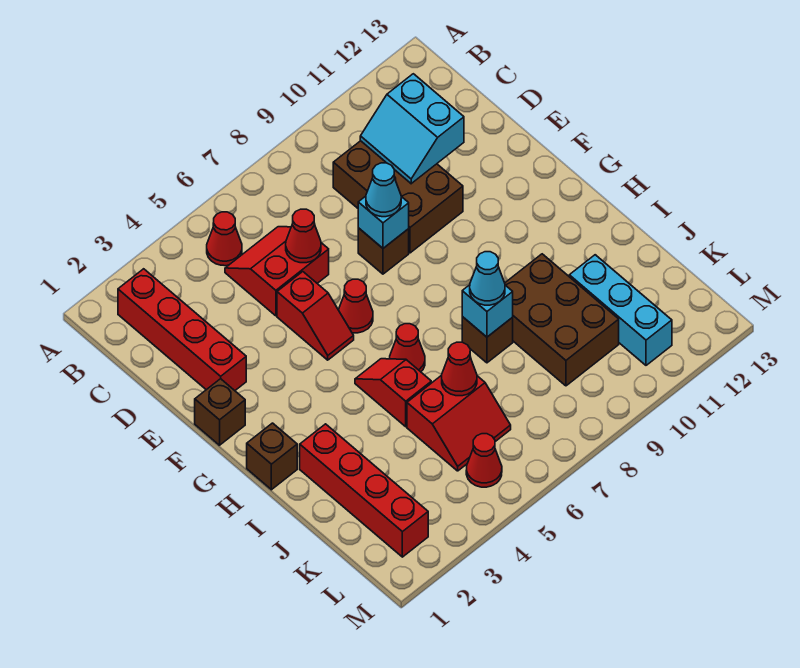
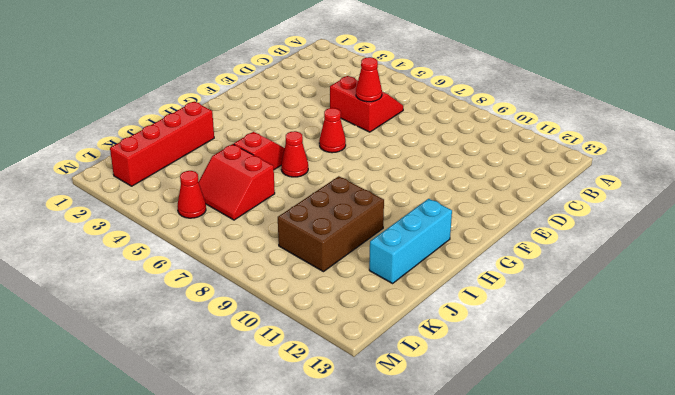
cyan 1x3 brick [369,199,452,283] -> cyan 1x3 brick moved to [569,255,672,365]
none -> red 1x4 brick [118,269,246,390]
none -> red 1x1 cone [207,212,242,266]
none -> brown 2x3 brick [333,141,463,253]

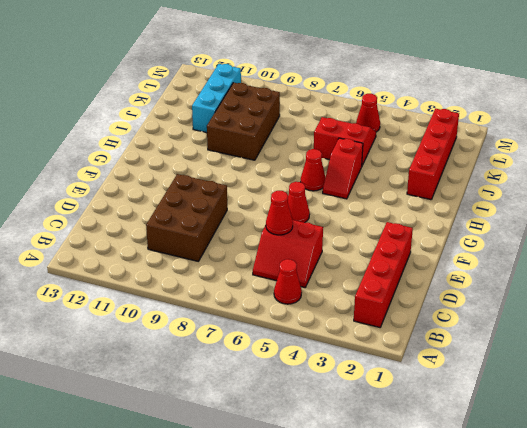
none -> red 1x2 slope [277,272,354,360]
none -> brown 1x1 brick [358,228,409,274]
none -> brown 1x1 brick [195,379,245,445]

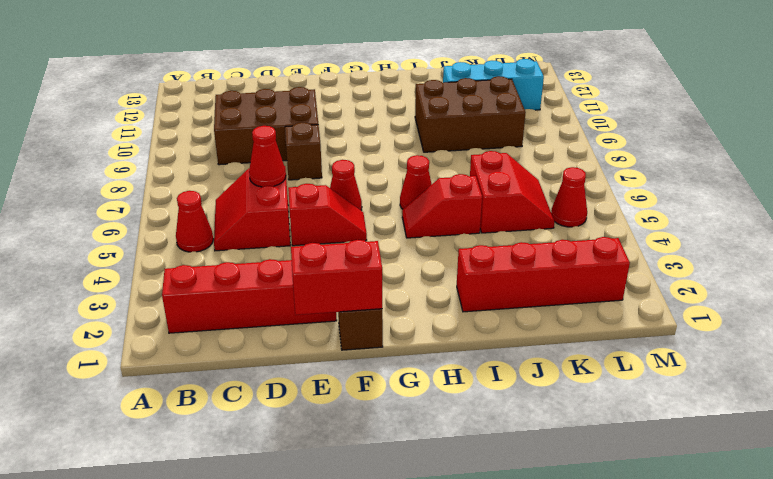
red 1x2 brick [291,240,382,315] -> none
none -> brown 1x1 brick [247,423,297,490]
none -> brown 1x1 brick [462,317,513,363]
none -> cyan 2x2 slope [360,74,464,184]

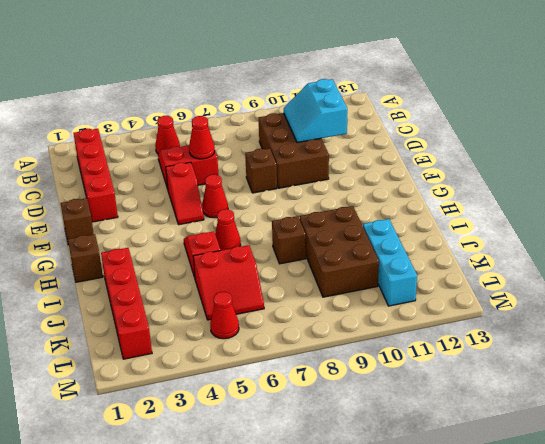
none -> cyan 1x1 brick [358,196,409,248]
none -> cyan 1x1 brick [462,285,513,337]
none -> red 1x1 cone [442,342,477,396]

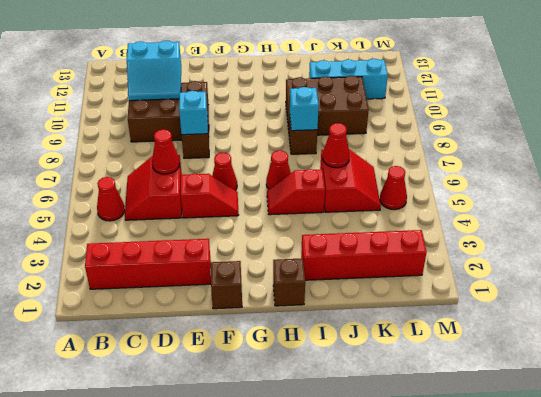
none -> cyan 1x1 cone [366,163,401,217]
none -> cyan 1x1 cone [470,252,505,305]

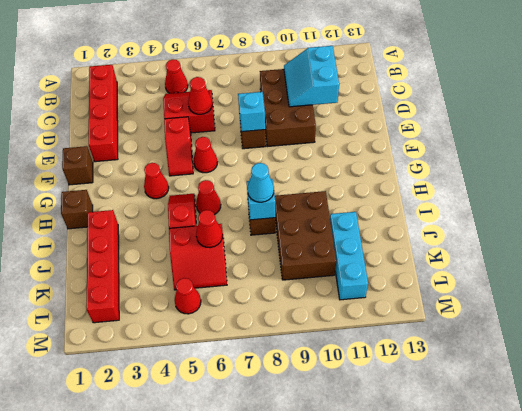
red 1x1 cone [144,163,169,199] -> none
none -> cyan 1x1 cone [366,163,401,217]

